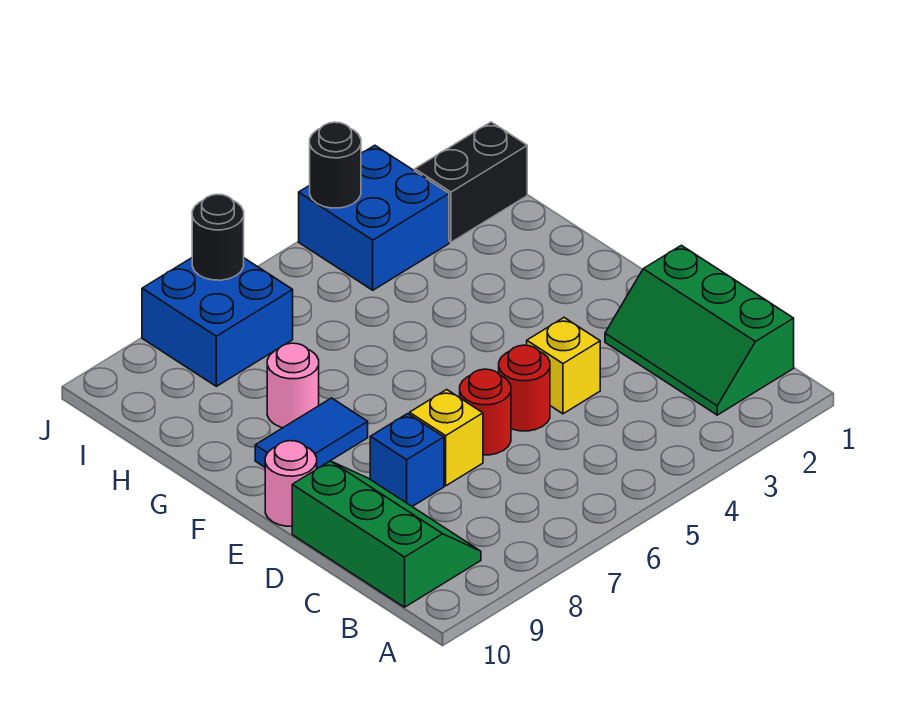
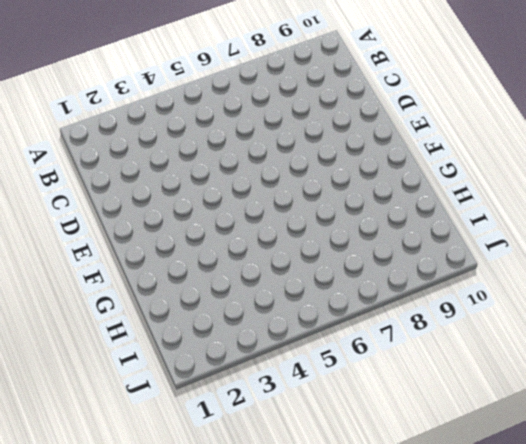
none -> green 2x3 slope [605,245,794,415]
none -> green 2x3 slope [292,461,481,607]
none -> yellow 1x1 brick [527,318,600,414]

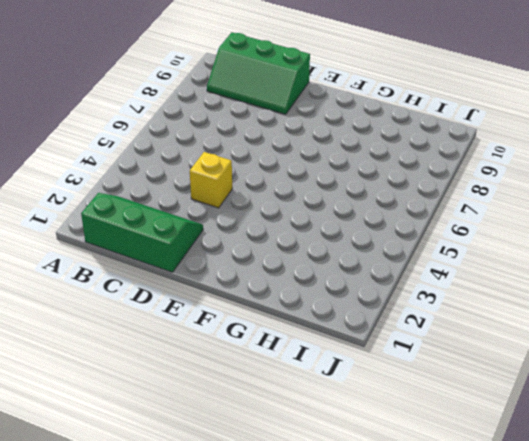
none -> red 1x1 round brick [499,345,550,431]
none -> red 1x1 round brick [460,369,511,455]
none -> yellow 1x1 brick [410,390,483,486]

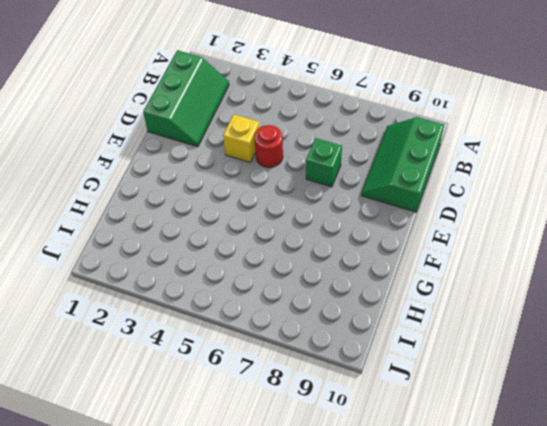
green 1x1 brick [306,138,342,187] -> yellow 1x1 brick [410,390,483,486]
none -> red 1x1 round brick [460,369,511,455]
none -> blue 1x1 brick [370,414,444,506]
none -> pink 1x1 round brick [265,441,317,526]

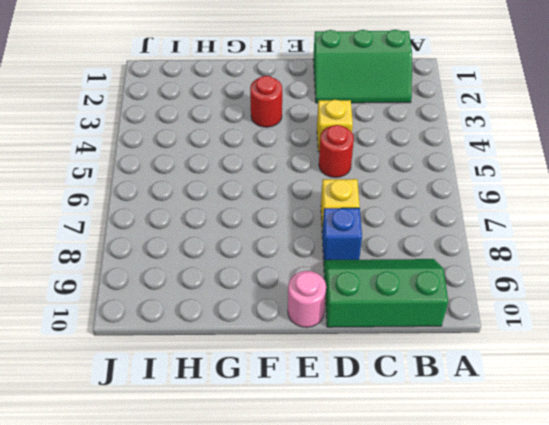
red 1x1 round brick [250,76,282,127] -> red 1x1 round brick moved to [460,369,511,455]
none -> blue 1x2 tile [255,398,368,468]
none -> pink 1x1 round brick [267,343,319,428]
none -> black 1x2 brick [415,122,527,242]

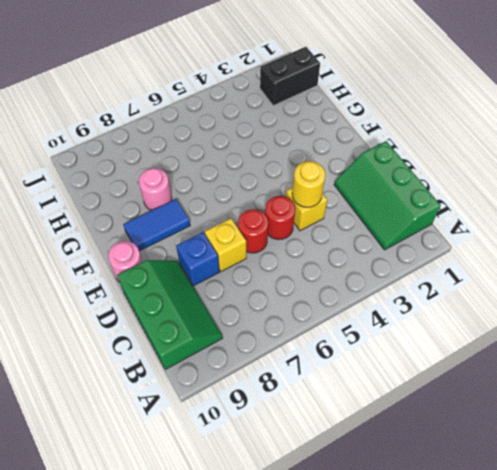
yellow 1x1 round brick [292,161,325,207] -> none
none -> blue 2x2 brick [299,145,449,290]
none -> blue 2x2 brick [142,258,293,386]
none -> black 1x1 round brick [310,122,361,208]

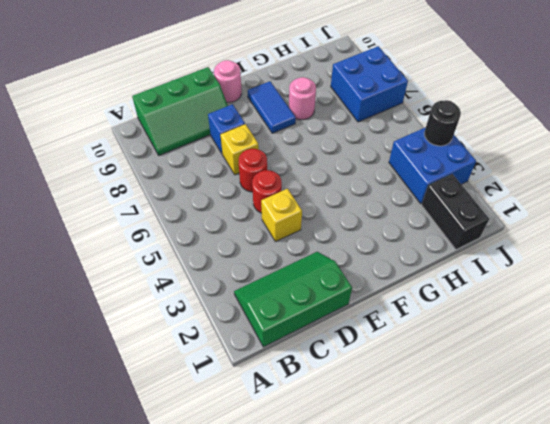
none -> black 1x1 round brick [192,194,244,280]

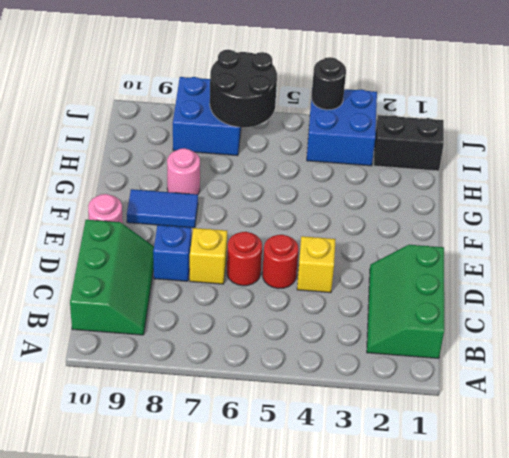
black 2x2 round brick [210,50,277,127] -> black 1x1 round brick [192,194,244,280]

